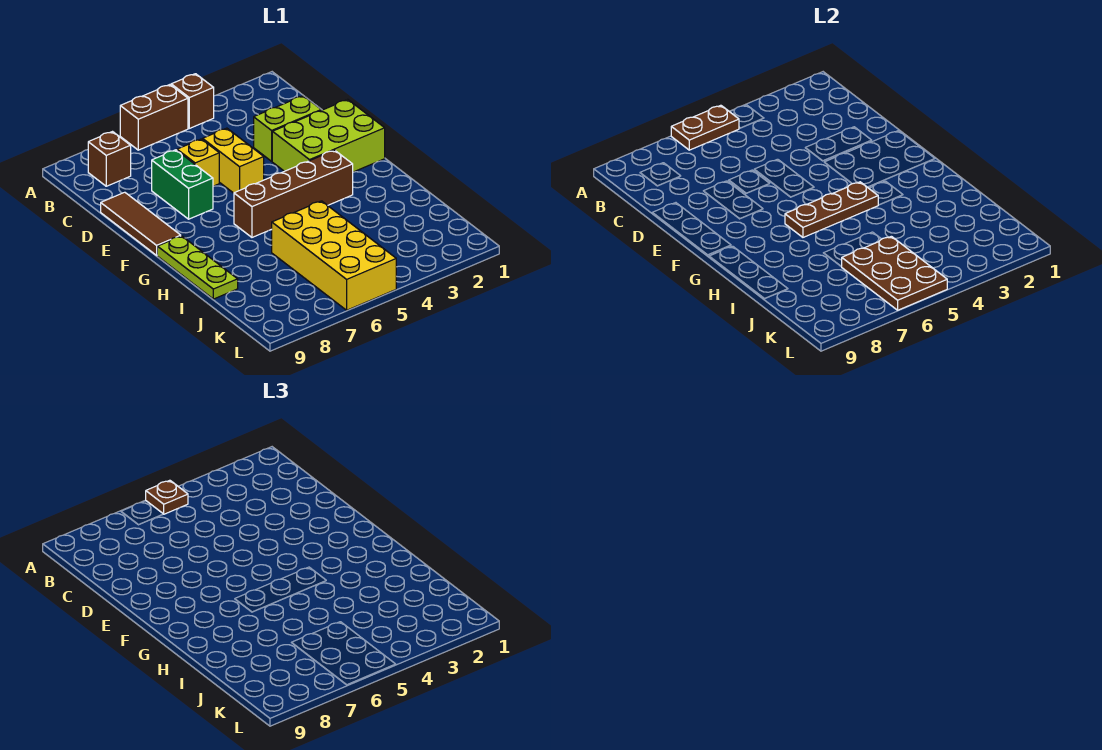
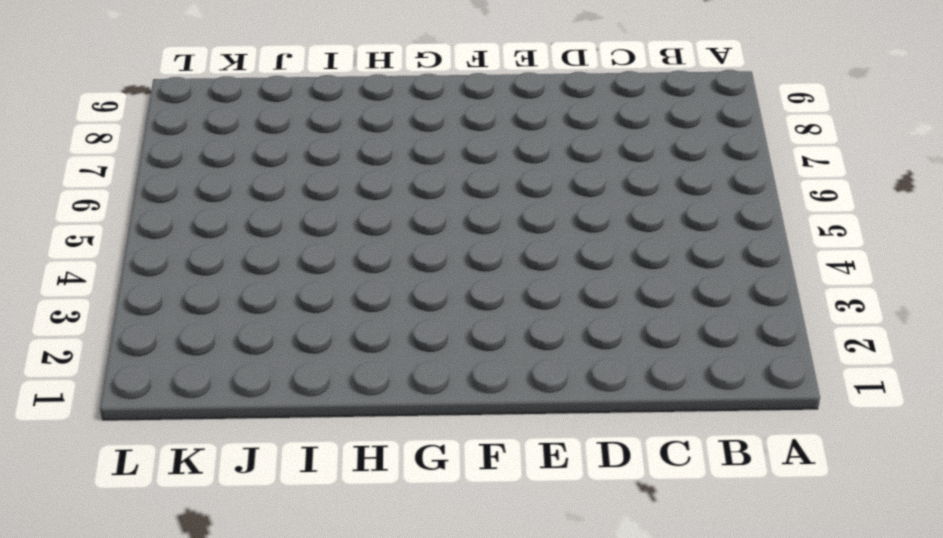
none -> brown 1x1 brick [171,74,214,128]
none -> brown 1x2 brick [120,85,188,150]
none -> brown 1x1 brick [88,132,131,186]

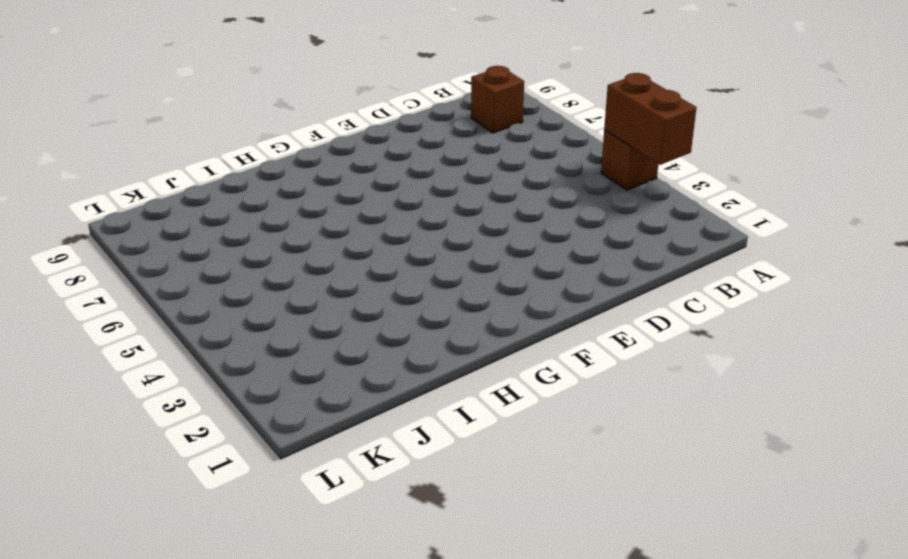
brown 1x2 brick [604,73,697,165] -> brown 1x2 brick moved to [120,85,188,150]
none -> lime 1x2 brick [254,96,321,161]
none -> yellow 1x2 brick [203,128,264,193]
none -> yellow 1x1 brick [177,139,219,186]

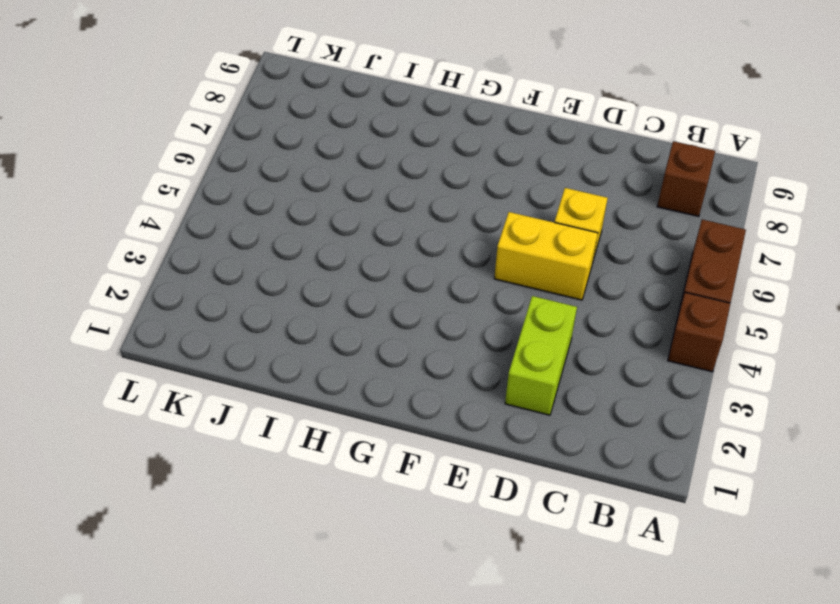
none -> green 1x2 brick [152,150,213,219]
none -> brown 1x3 tile [101,192,181,255]
none -> lime 2x3 brick [272,99,385,172]

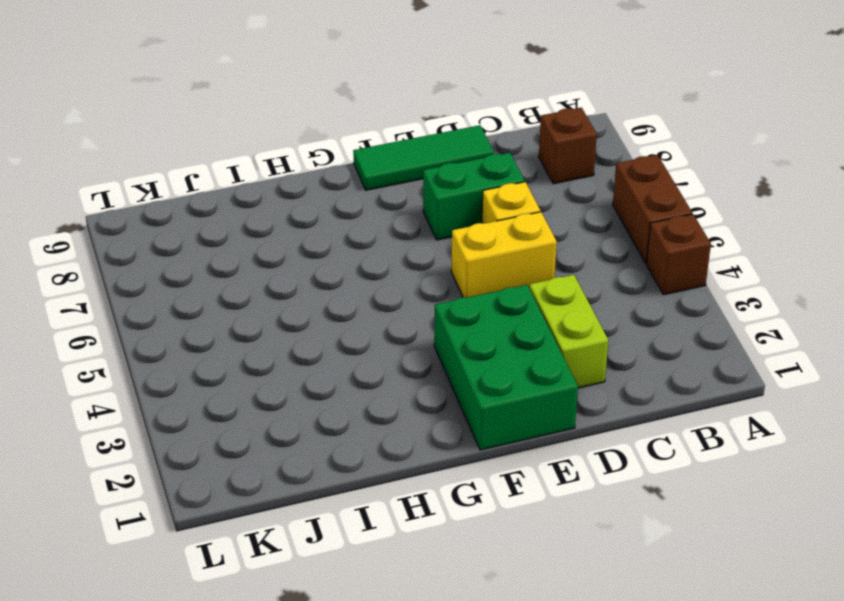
green 1x3 tile [353,125,494,190] -> brown 1x3 tile [101,192,181,255]
green 2x3 brick [434,285,578,450] -> lime 2x3 brick [272,99,385,172]
none -> brown 1x4 brick [234,150,353,237]
none -> lime 1x3 plate [157,236,238,299]
none -> yellow 2x4 brick [272,201,396,310]

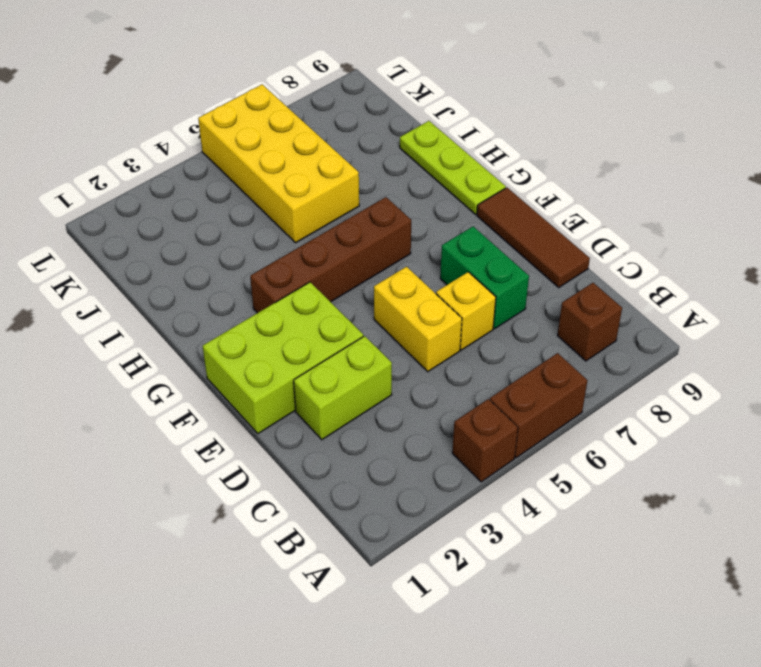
none -> brown 1x2 plate [671,105,739,150]
none -> brown 1x3 plate [785,182,878,237]
none -> brown 2x3 plate [842,236,947,310]

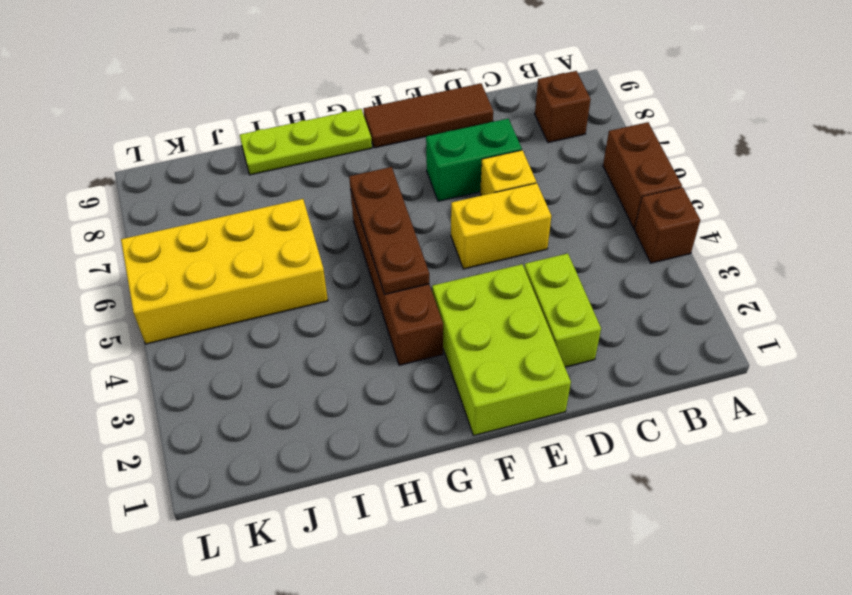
none -> brown 1x2 plate [671,105,739,150]
none -> brown 2x3 plate [842,236,947,310]
none -> brown 1x1 plate [146,480,188,514]

